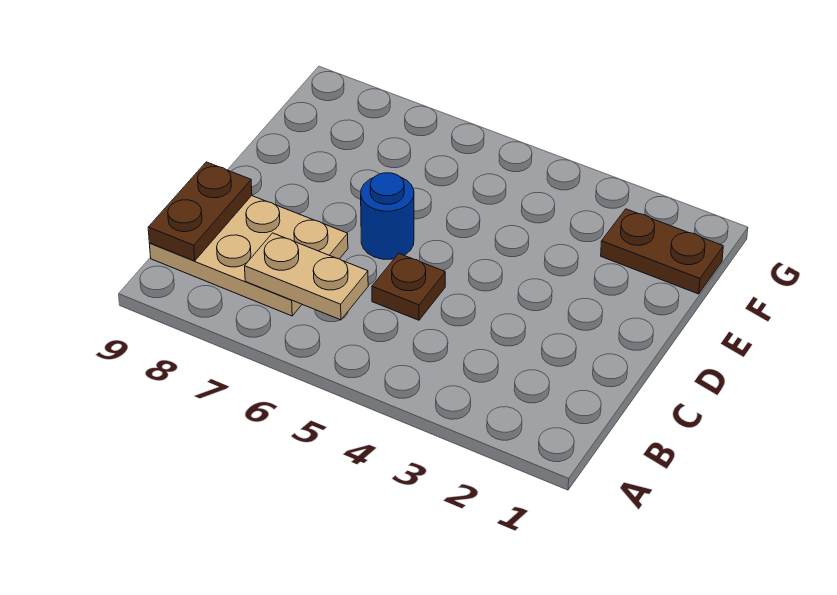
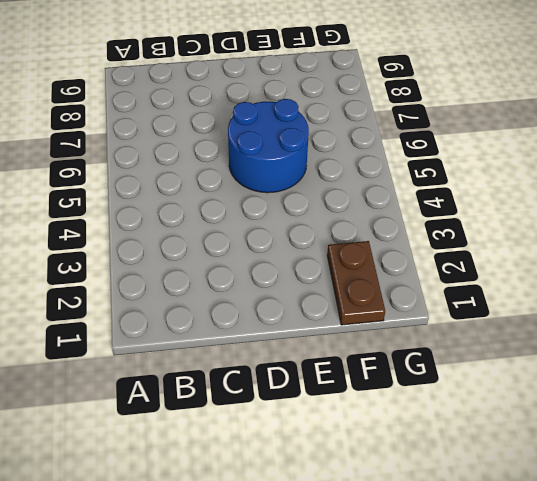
blue 2x2 round brick [228,99,309,193] -> blue 1x1 round brick [361,173,414,259]
none -> tan 2x3 plate [149,196,348,316]
none -> brown 1x1 plate [372,254,445,320]

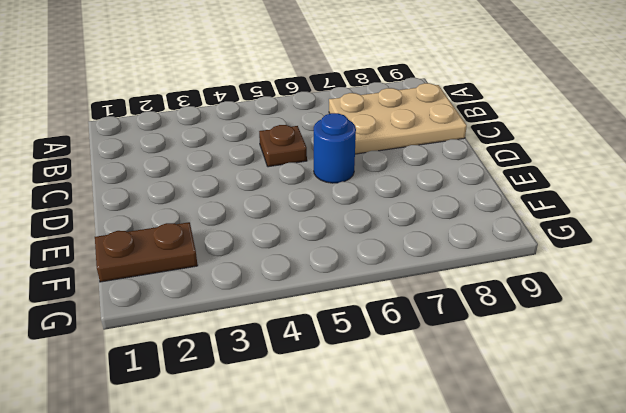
none -> tan 1x2 plate [245,233,368,320]
none -> brown 1x2 plate [148,162,252,261]

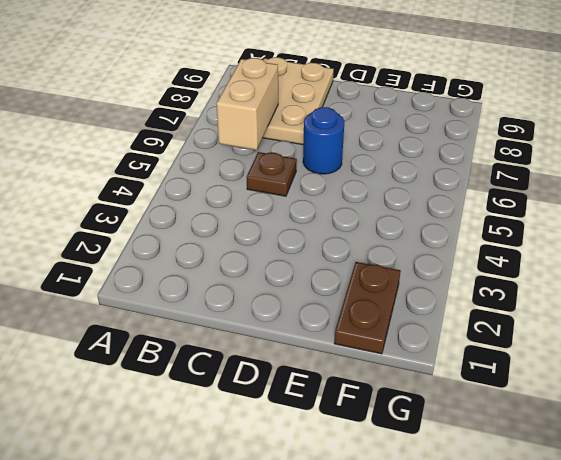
tan 1x2 brick [216,58,278,150] -> tan 1x2 plate [245,233,368,320]
none -> brown 1x2 plate [148,162,252,261]

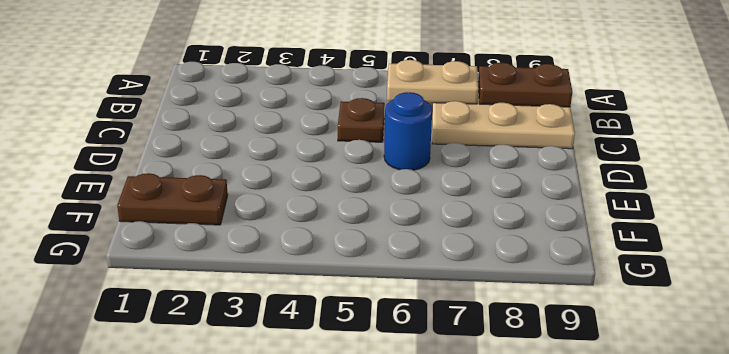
brown 1x2 plate [478,63,572,107] -> brown 1x2 plate turned to [148,162,252,261]

